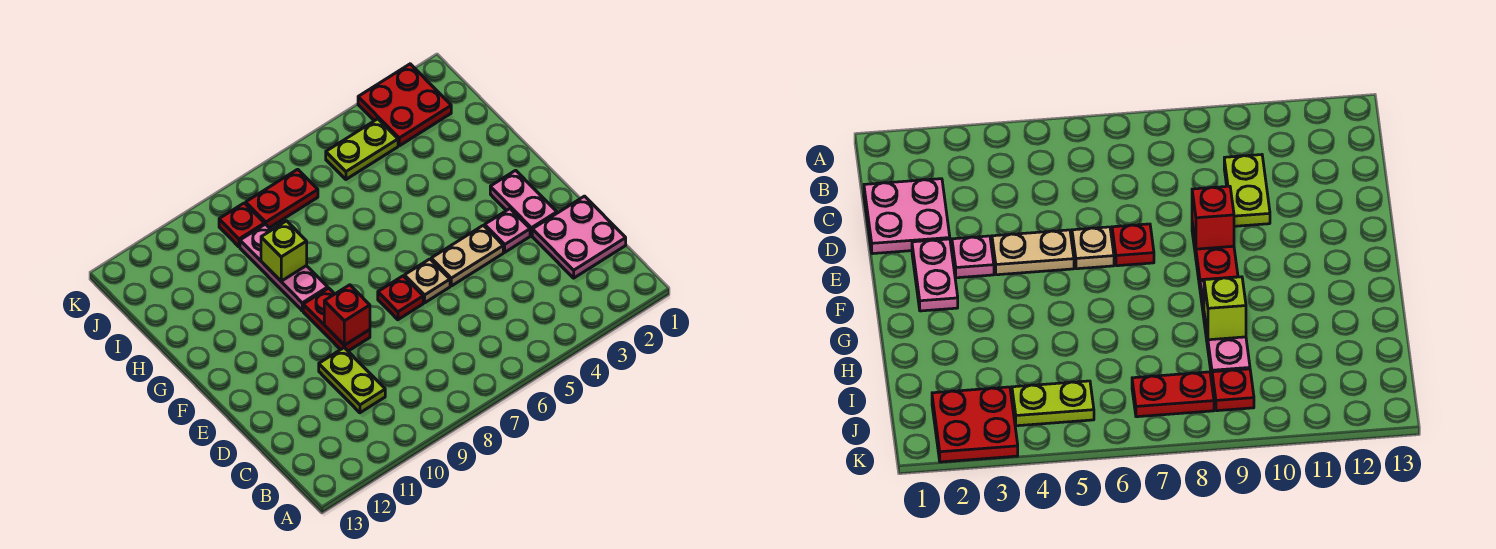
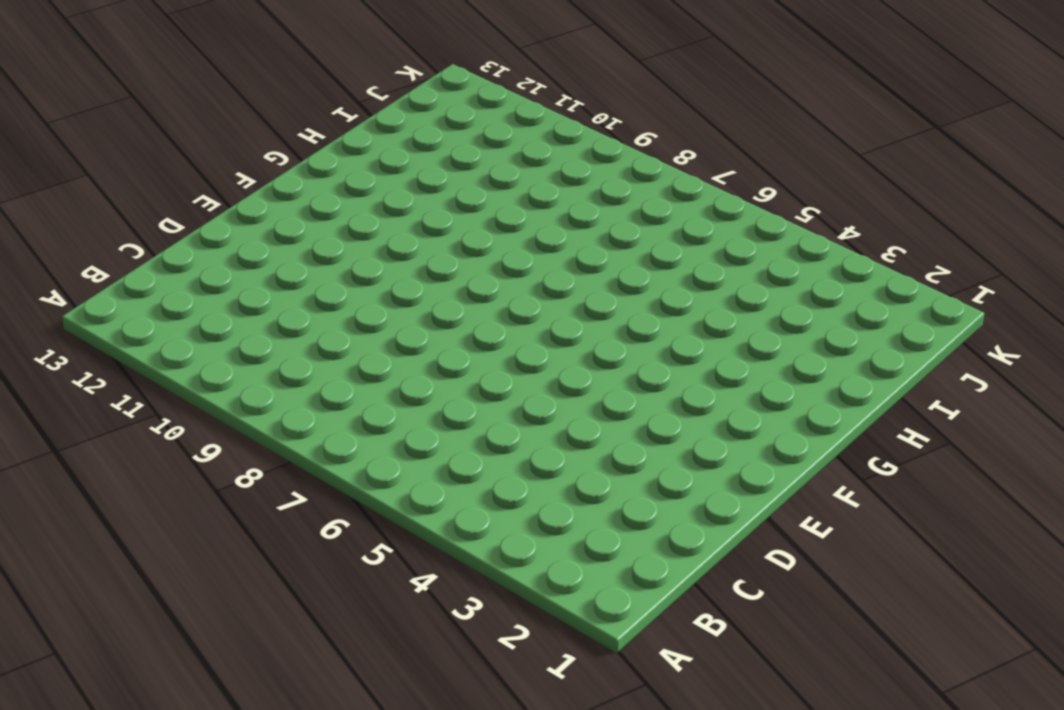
none -> pink 2x2 plate [532,196,626,278]
none -> lime 1x2 plate [319,348,385,413]
none -> pink 1x2 plate [490,170,557,236]

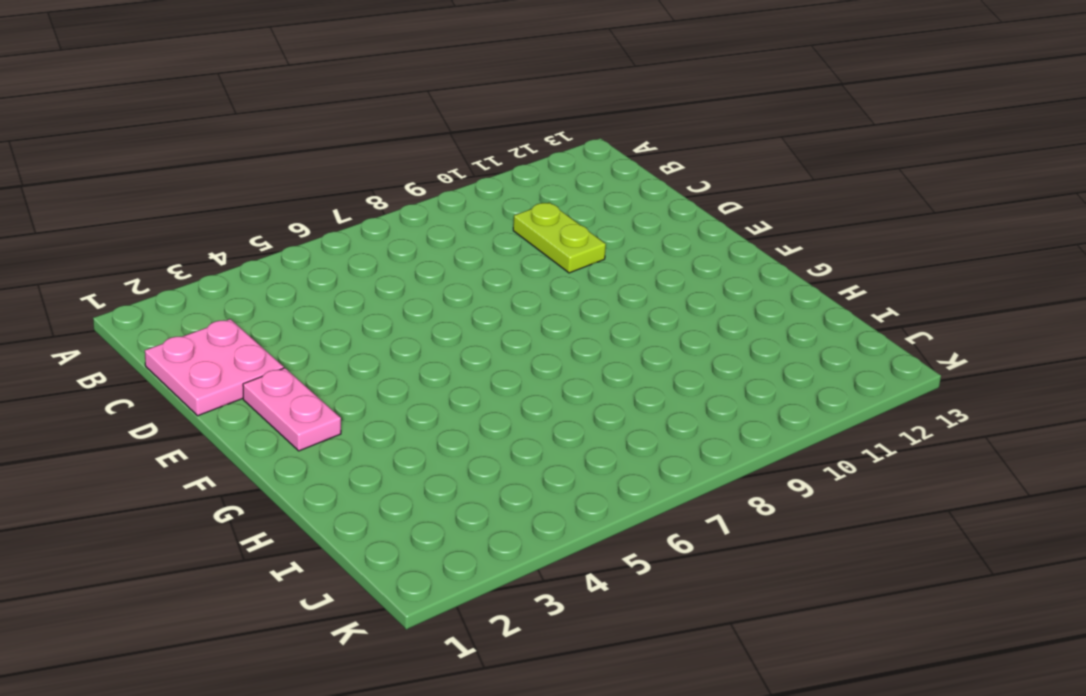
none -> pink 1x1 plate [485,209,530,252]
none -> tan 1x2 plate [431,225,503,286]
none -> tan 1x1 plate [405,259,450,303]

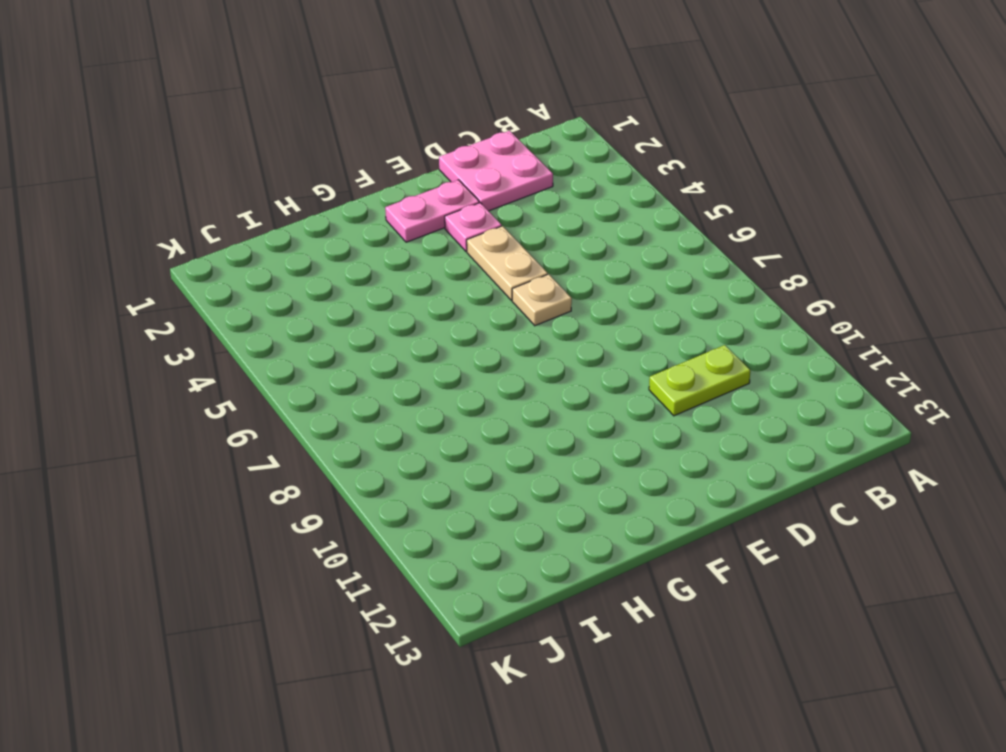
none -> red 1x1 plate [378,276,423,320]
none -> red 1x2 plate [303,288,370,351]
none -> pink 1x3 plate [240,224,328,311]

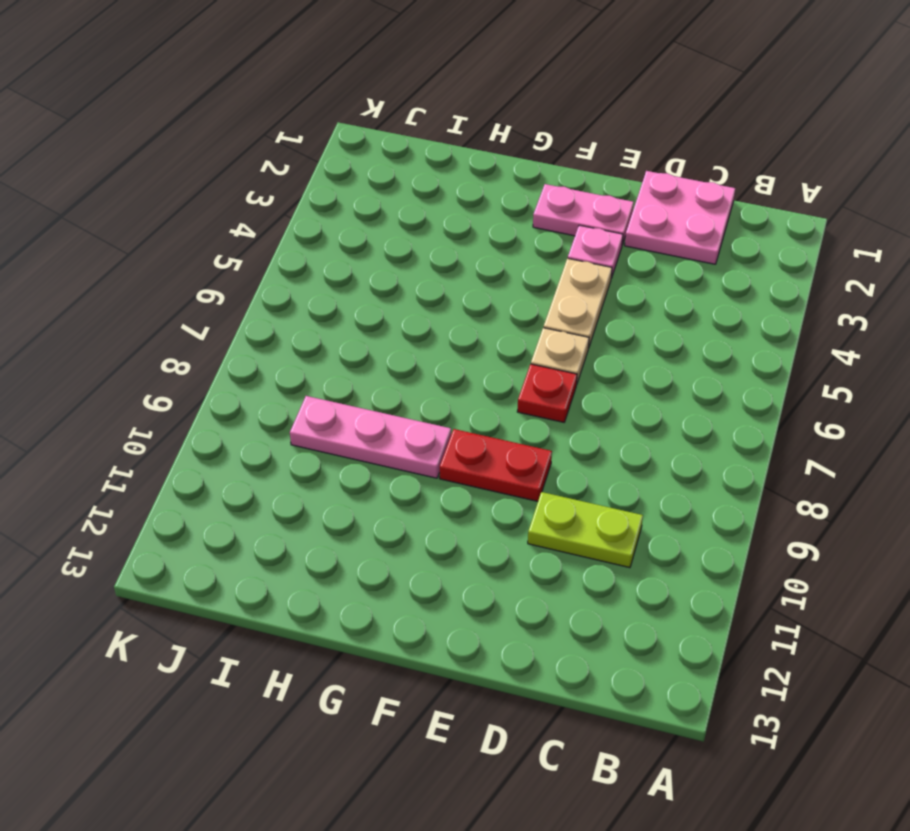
none -> red 2x2 plate [358,64,451,146]
none -> lime 1x2 plate [326,119,398,179]
none -> red 1x2 plate [246,169,318,228]

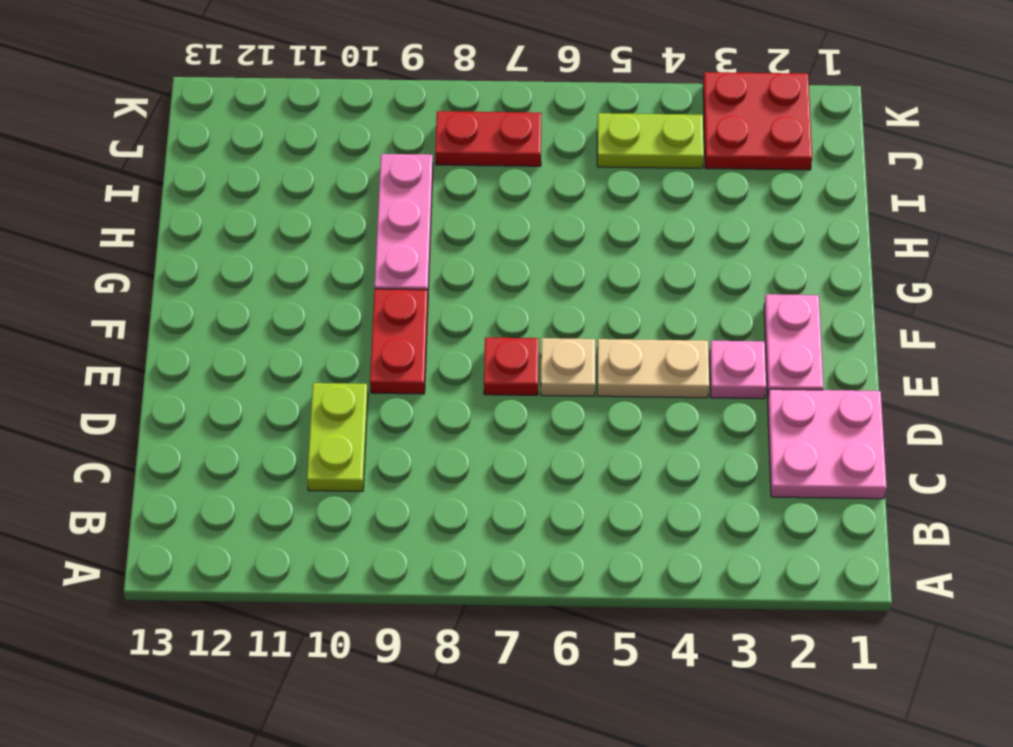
none -> red 1x1 plate [219,203,264,247]
none -> red 1x1 brick [324,285,370,345]
none -> lime 1x1 brick [261,221,307,281]

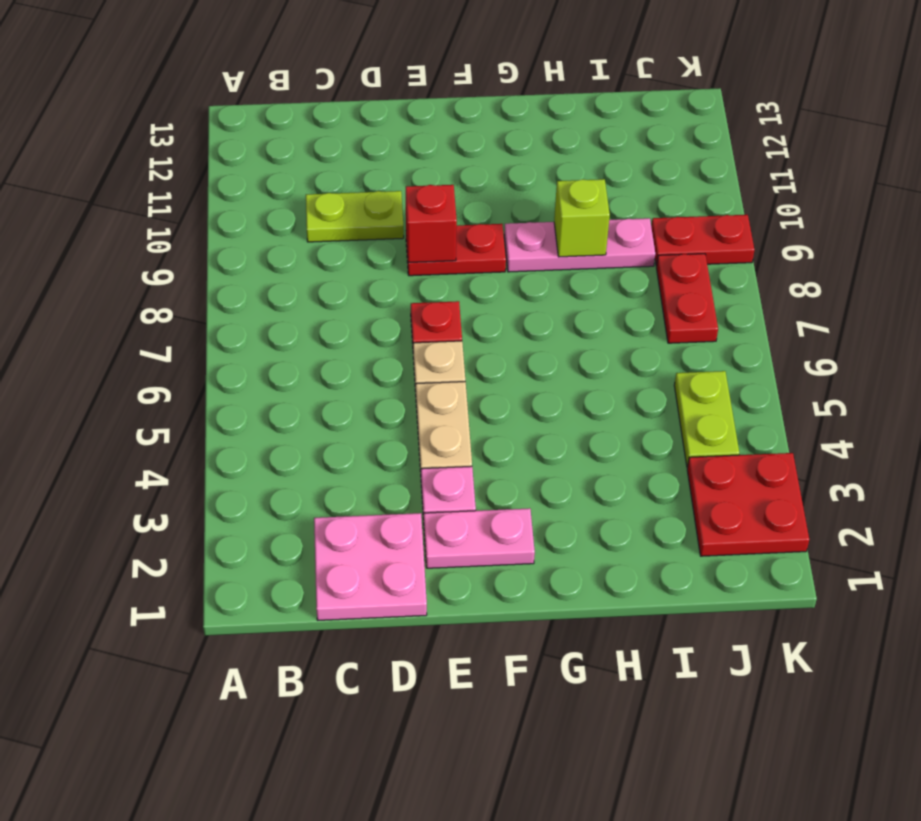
red 1x2 plate [651,215,754,266] -> red 1x1 plate [219,203,264,247]

